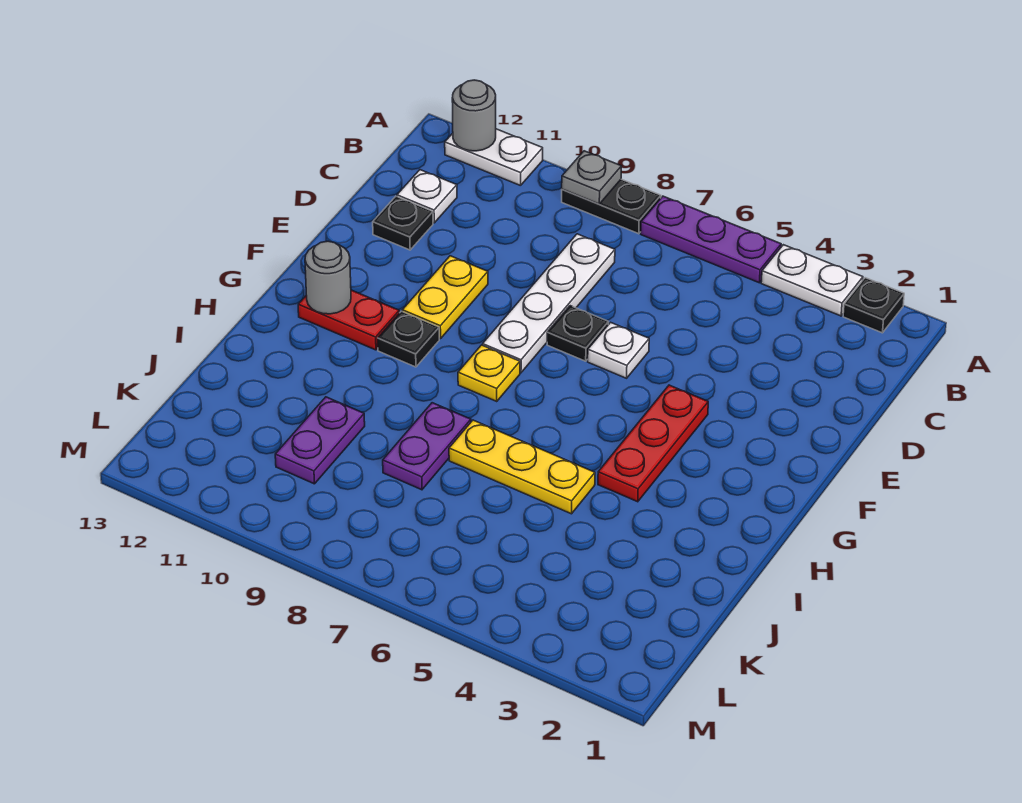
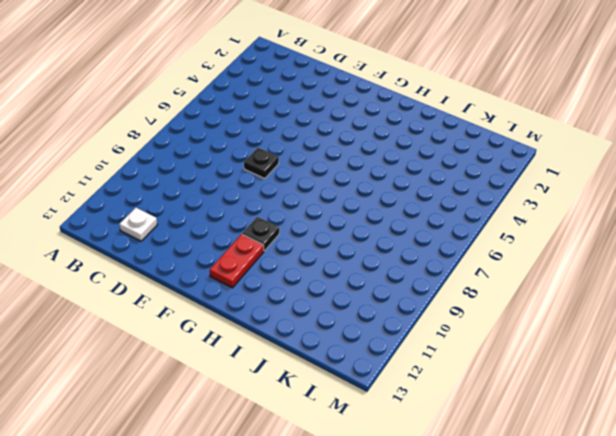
none -> black 1x1 plate [843,278,904,333]
none -> white 1x2 plate [761,245,863,316]
none -> purple 1x3 plate [641,196,781,283]

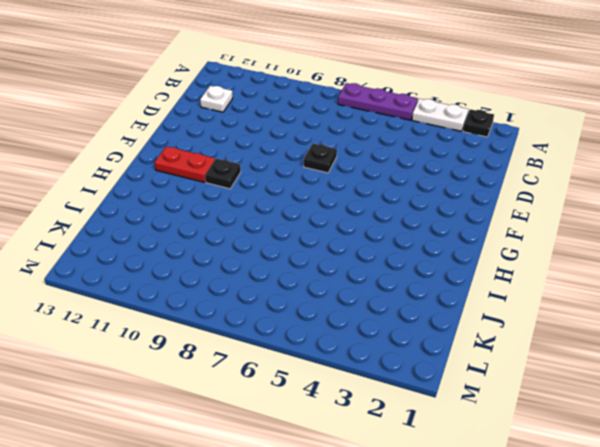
none -> black 1x2 plate [562,179,661,234]
none -> white 1x2 plate [445,129,543,186]
none -> white 1x4 plate [483,234,615,373]

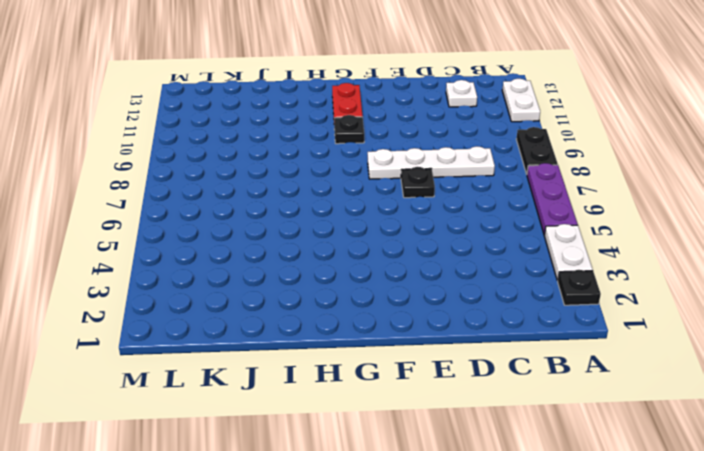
none -> black 1x1 plate [373,196,433,250]
none -> white 1x1 plate [588,322,649,378]
none -> yellow 1x2 plate [402,256,488,339]

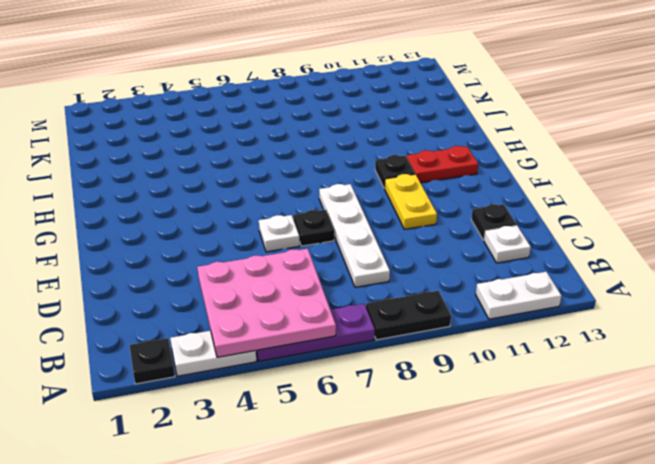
pink 3x3 plate [197,249,336,357] -> none
none -> red 1x3 plate [598,385,708,502]
none -> yellow 1x1 plate [458,345,520,401]
none -> yellow 1x3 plate [449,420,595,514]

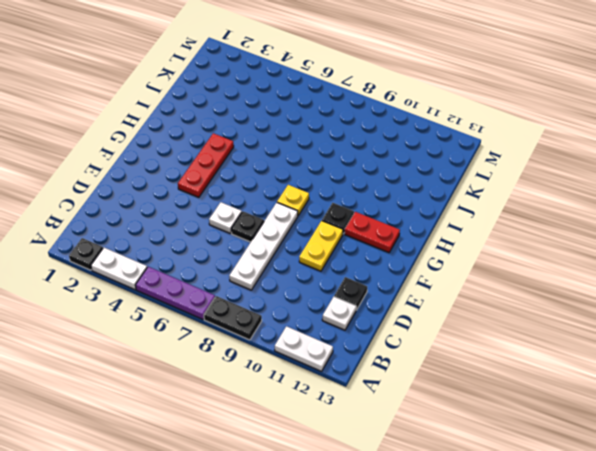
none -> yellow 1x3 plate [449,420,595,514]
none -> purple 1x2 plate [383,403,471,490]
none -> purple 1x2 plate [275,397,365,484]

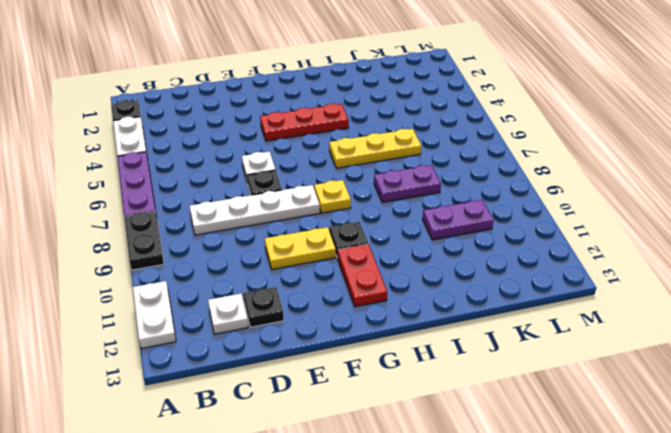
yellow 1x3 plate [329,129,421,168] -> yellow 1x3 plate turned to [449,420,595,514]
none -> grey 1x1 plate [562,151,622,204]
none -> grey 1x1 round brick [452,80,496,151]
none -> grey 1x1 round brick [305,241,351,314]

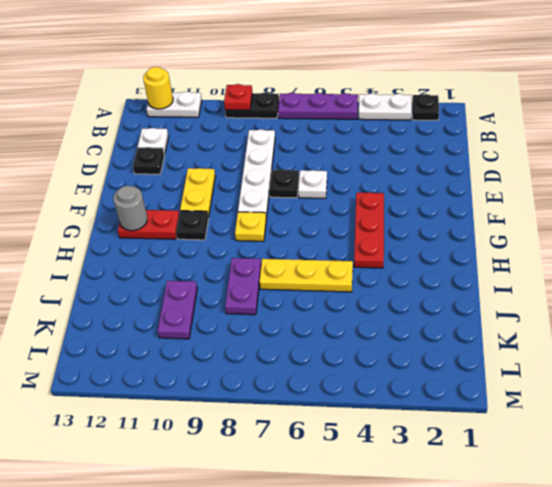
red 1x1 plate [224,84,252,110] -> grey 1x1 plate [562,151,622,204]
yellow 1x1 round brick [143,67,173,109] -> grey 1x1 round brick [452,80,496,151]

